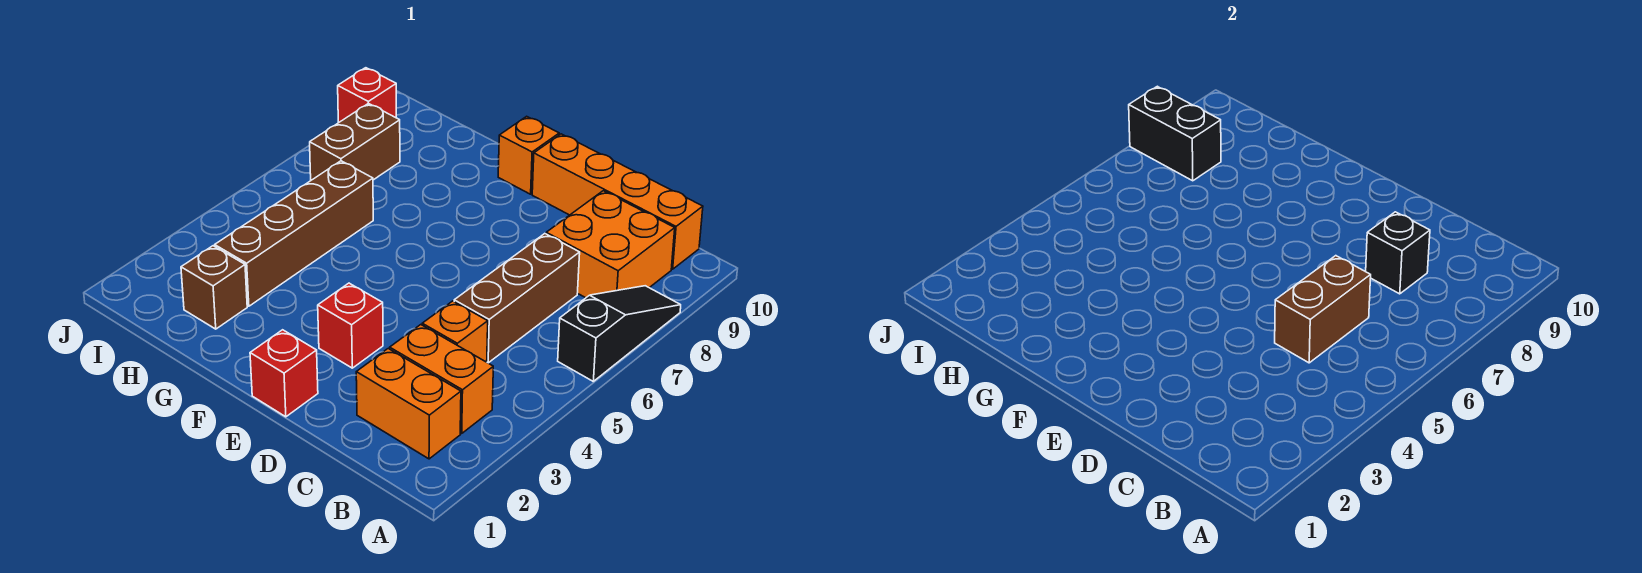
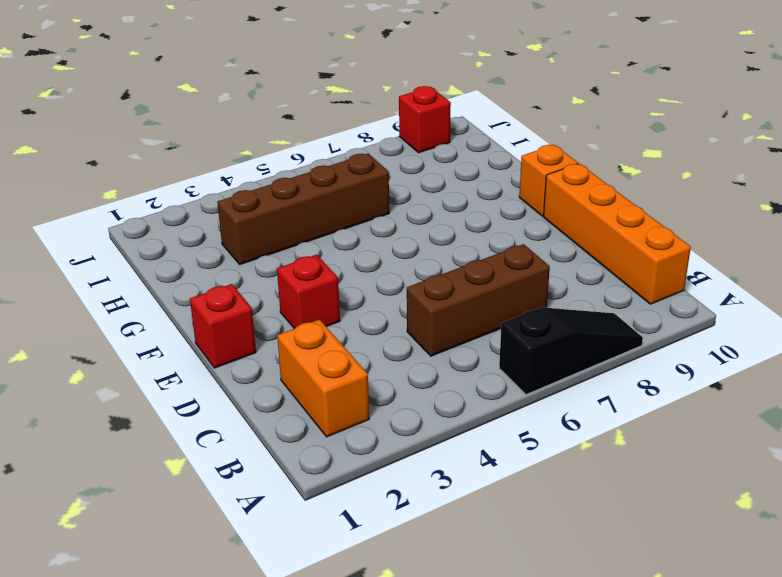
none -> orange 1x2 brick [390,325,493,433]
none -> orange 2x2 brick [546,191,675,298]
none -> orange 1x1 brick [422,301,488,362]

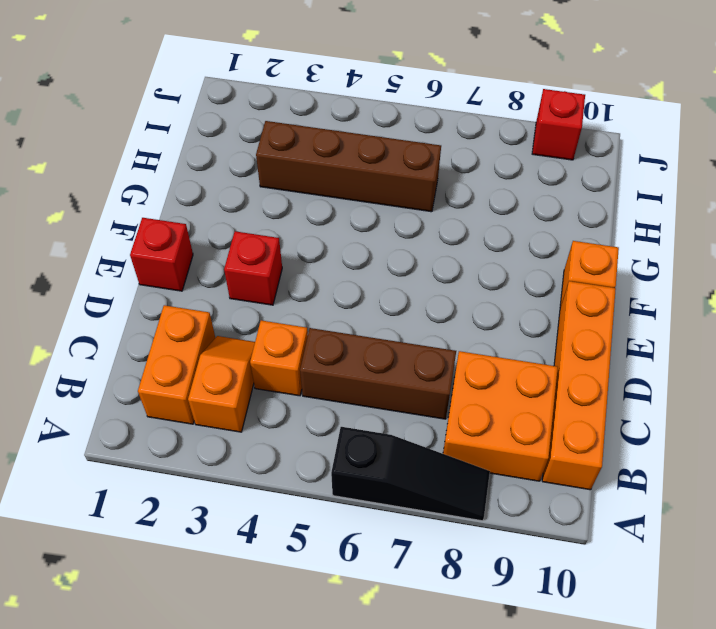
orange 1x2 slope [188,336,255,432] -> orange 1x2 brick [390,325,493,433]
none -> brown 1x1 brick [181,246,247,329]
none -> brown 1x2 brick [310,103,400,180]
none -> brown 1x2 brick [1275,256,1371,363]

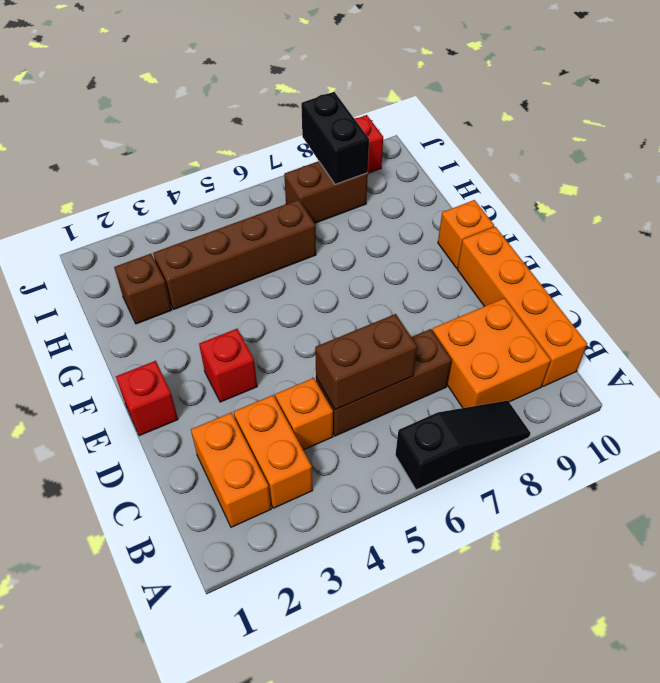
none -> black 1x1 brick [1366,212,1430,294]

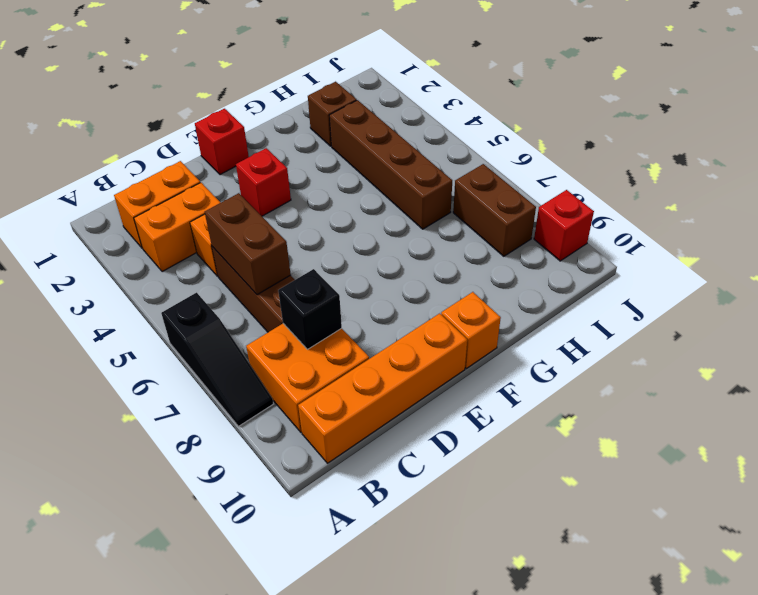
none -> black 1x2 brick [1129,86,1221,181]

